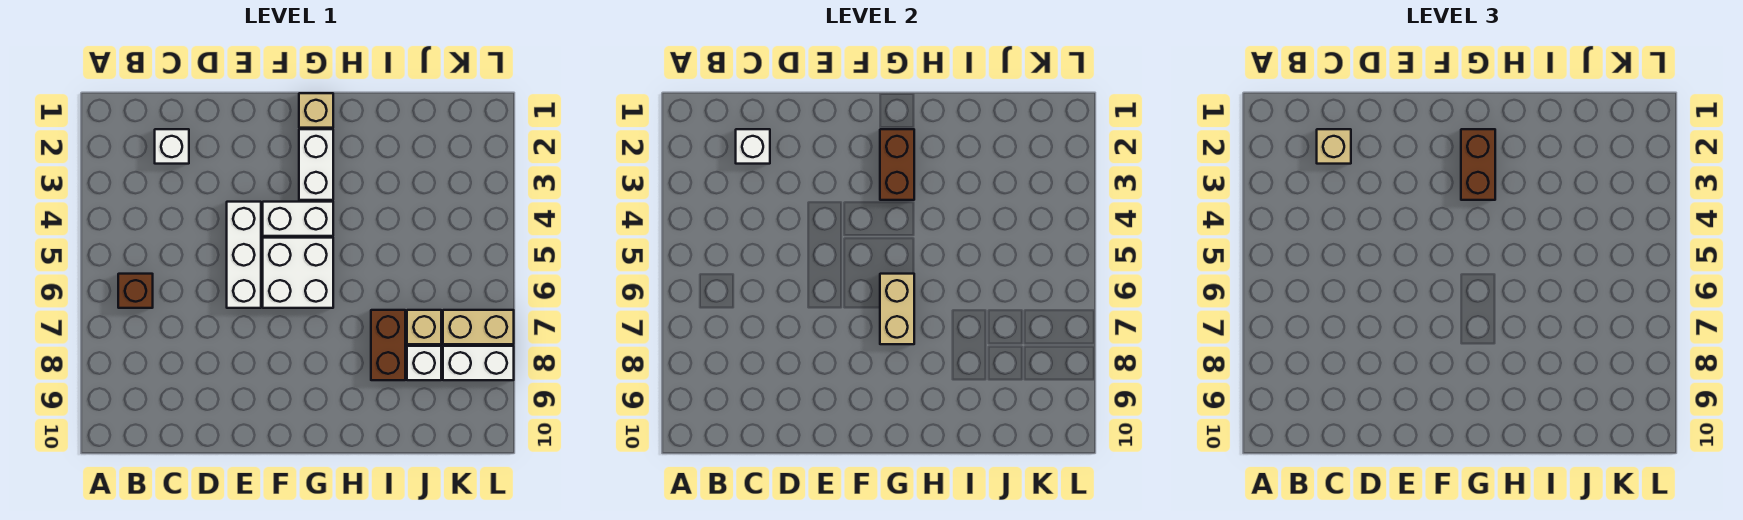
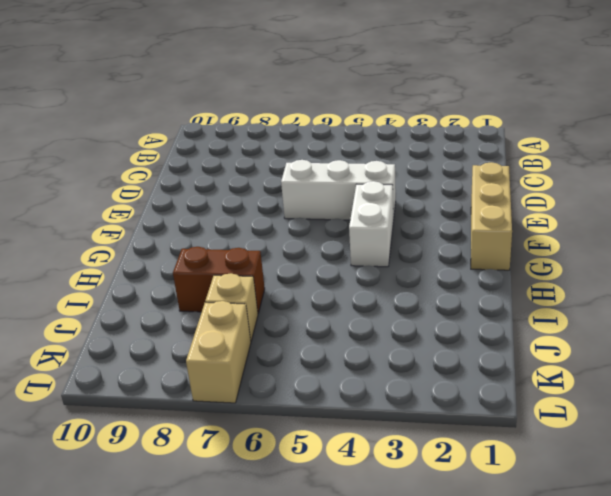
tan 1x3 brick [471,162,512,270] -> tan 1x1 brick [299,93,333,128]
none -> brown 1x1 brick [118,274,153,308]
none -> white 1x1 brick [155,129,189,164]
none -> white 2x2 brick [263,238,333,308]

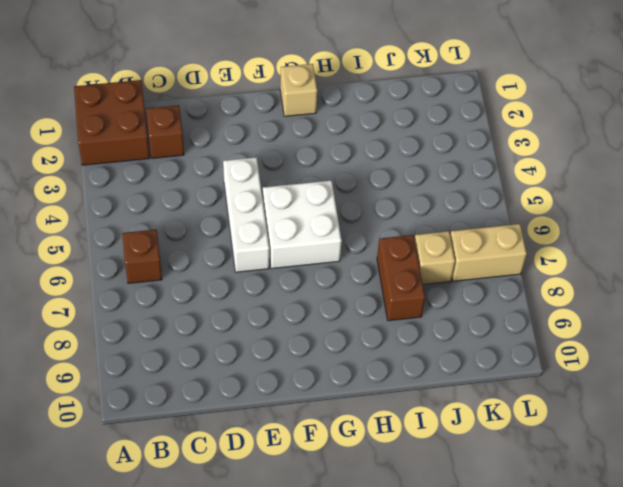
brown 2x2 brick [74,80,150,165] -> none
brown 1x1 brick [146,105,184,158] -> white 1x1 brick [155,129,189,164]
none -> white 1x2 brick [263,202,333,236]
none -> white 1x2 brick [299,129,333,200]
none -> white 1x1 brick [407,346,441,380]

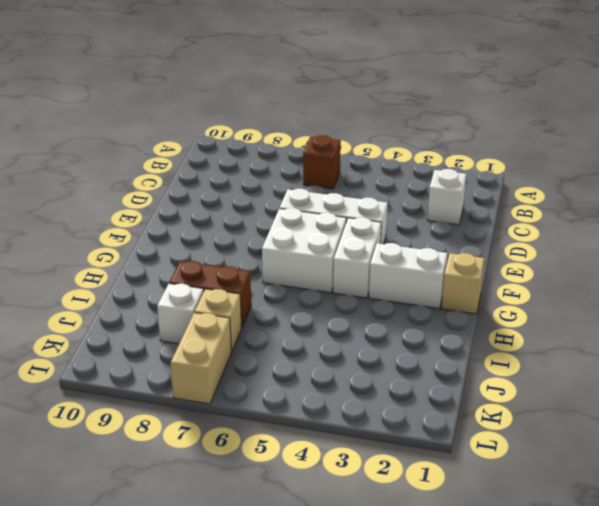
none -> white 1x2 brick [443,346,514,380]
none -> white 1x1 brick [736,129,770,164]
none -> brown 1x2 brick [880,129,914,200]

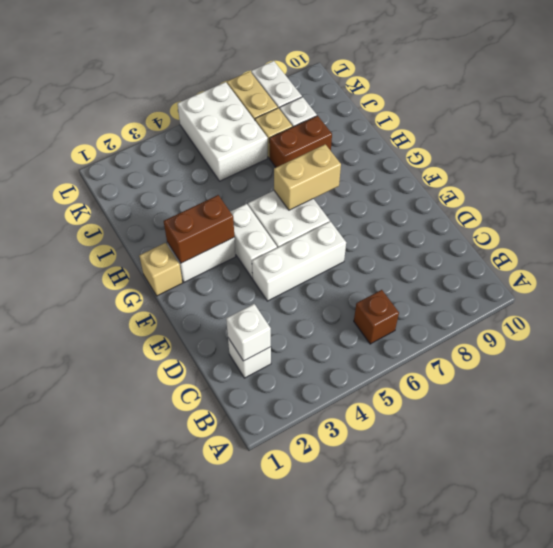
white 2x3 brick [177,82,268,181] -> none
none -> tan 1x1 brick [1317,129,1351,164]
none -> brown 1x2 brick [1461,129,1495,200]

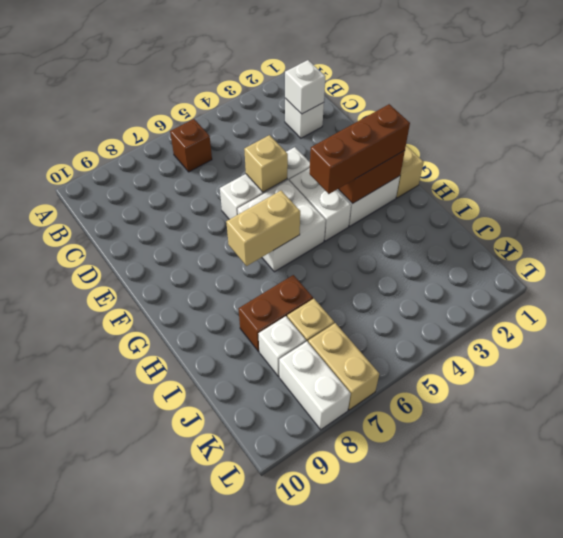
tan 1x1 brick [244,135,288,192] -> tan 1x1 brick moved to [1317,129,1351,164]
brown 1x3 brick [309,104,410,194] -> brown 1x2 brick [1461,129,1495,200]

